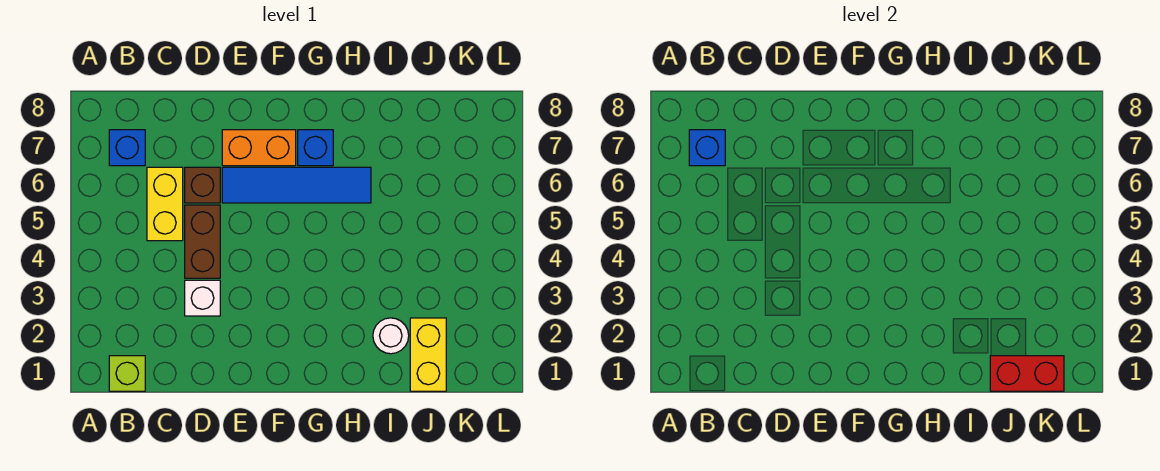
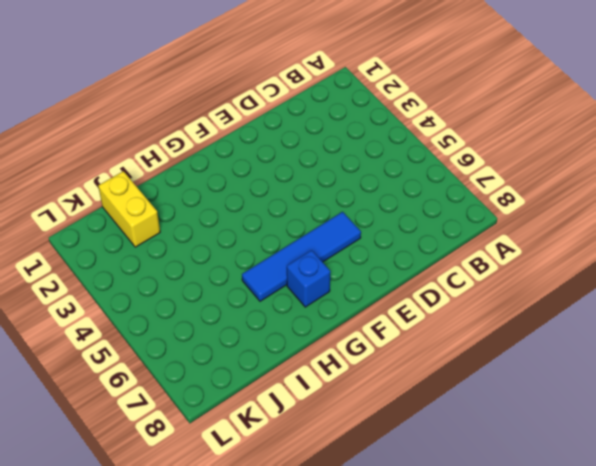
none -> lime 1x1 brick [109,356,145,391]
none -> blue 1x1 brick [109,130,145,166]
none -> yellow 1x2 brick [147,167,183,241]

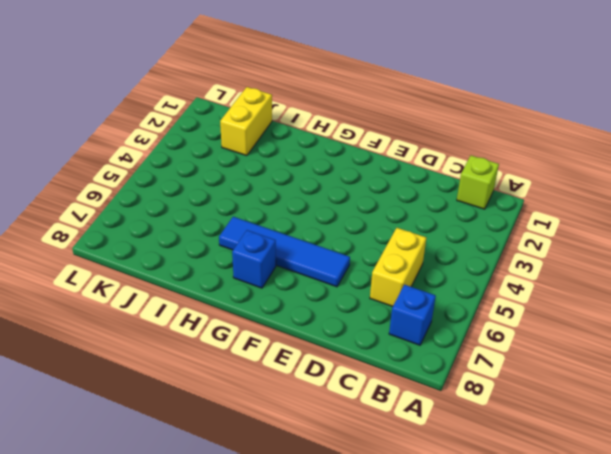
none -> white 1x1 brick [185,280,220,316]
none -> brown 1x2 brick [185,205,220,278]
none -> brown 1x1 brick [185,167,220,203]

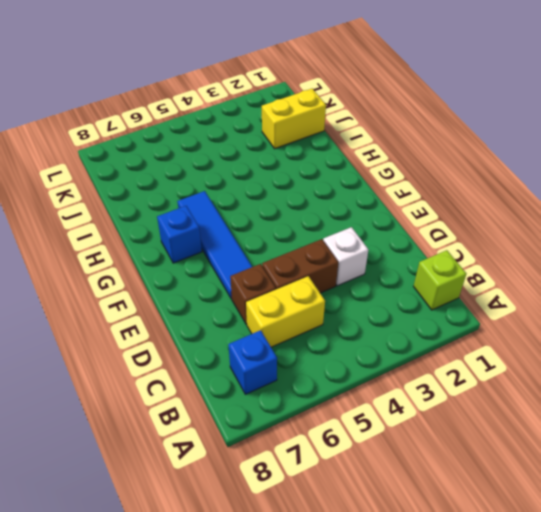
none -> orange 1x2 brick [222,130,296,166]
none -> white 1x1 round brick [373,318,409,354]
none -> blue 1x1 brick [689,130,725,166]

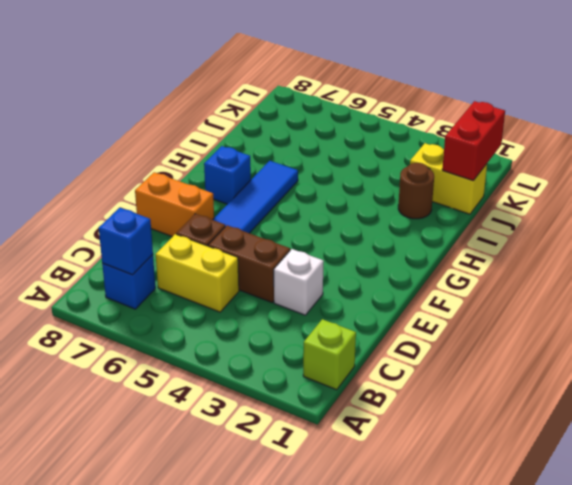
orange 1x2 brick [135,172,214,237] -> orange 1x2 brick turned to [222,130,296,166]
brown 1x1 round brick [398,163,434,219] -> white 1x1 round brick [373,318,409,354]

